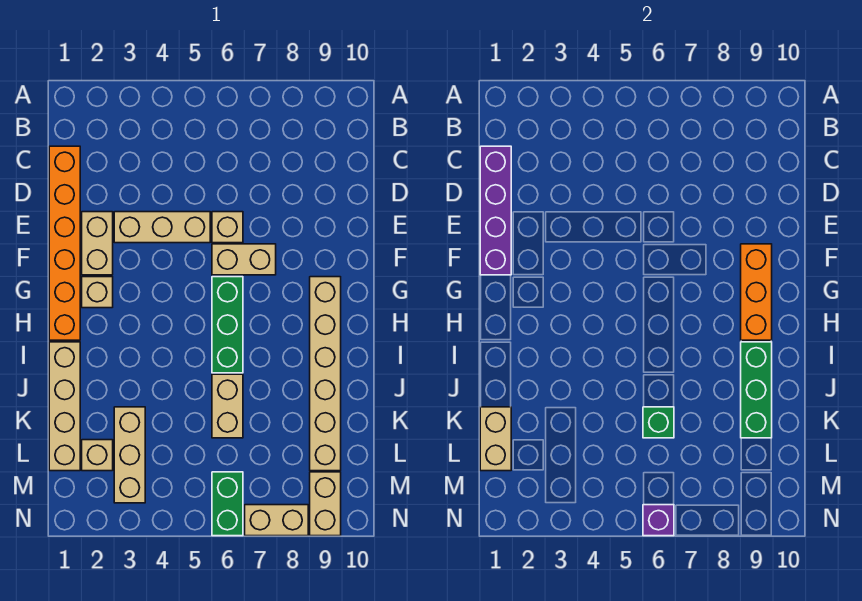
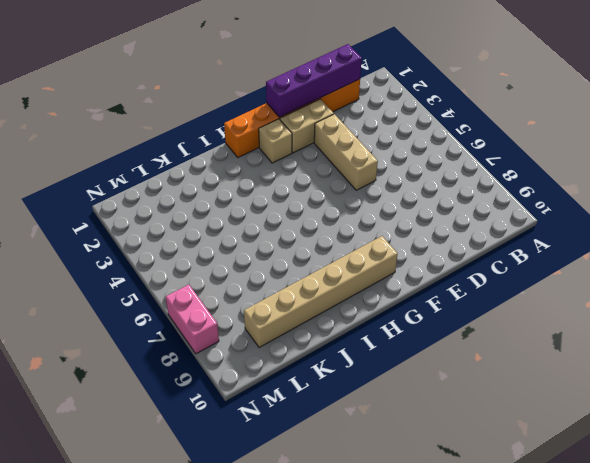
pink 1x2 brick [166,284,219,354] -> tan 1x2 brick [245,505,308,536]
none -> tan 1x1 brick [212,212,243,243]
none -> tan 1x2 brick [212,244,276,275]
none -> green 1x3 brick [212,277,243,373]

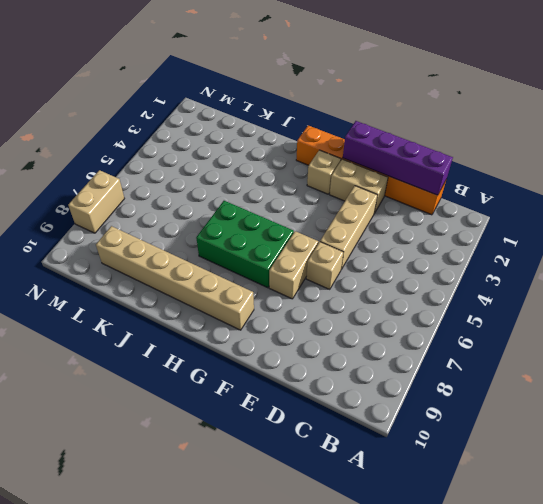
green 2x3 brick [196,201,294,288] -> green 1x3 brick [212,277,243,373]
none -> tan 1x4 brick [49,342,80,471]
none -> tan 1x2 brick [212,374,243,438]
none -> tan 1x3 brick [114,407,145,503]

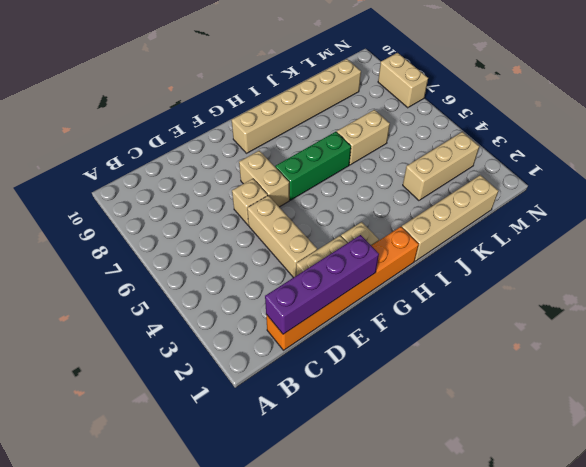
none -> tan 1x1 brick [82,440,113,471]
none -> green 1x2 brick [212,472,243,536]
none -> tan 1x2 brick [310,472,341,536]

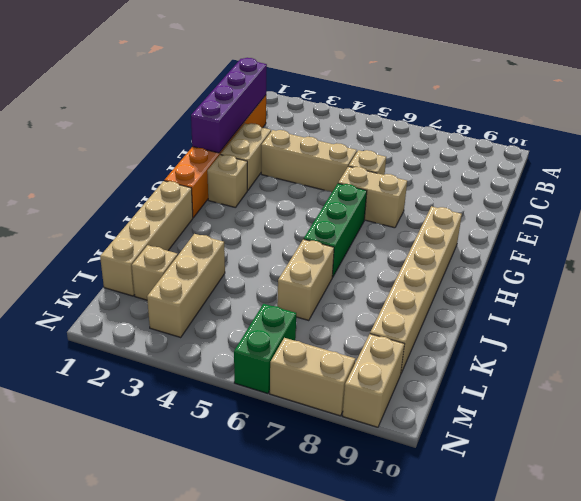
none -> orange 1x3 brick [741,244,772,340]
none -> green 1x3 brick [741,342,772,438]
none -> tan 1x2 brick [480,407,511,471]

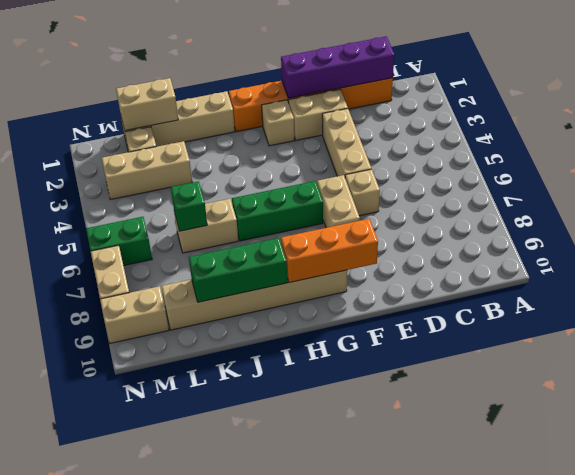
none -> purple 1x1 brick [643,505,674,536]

